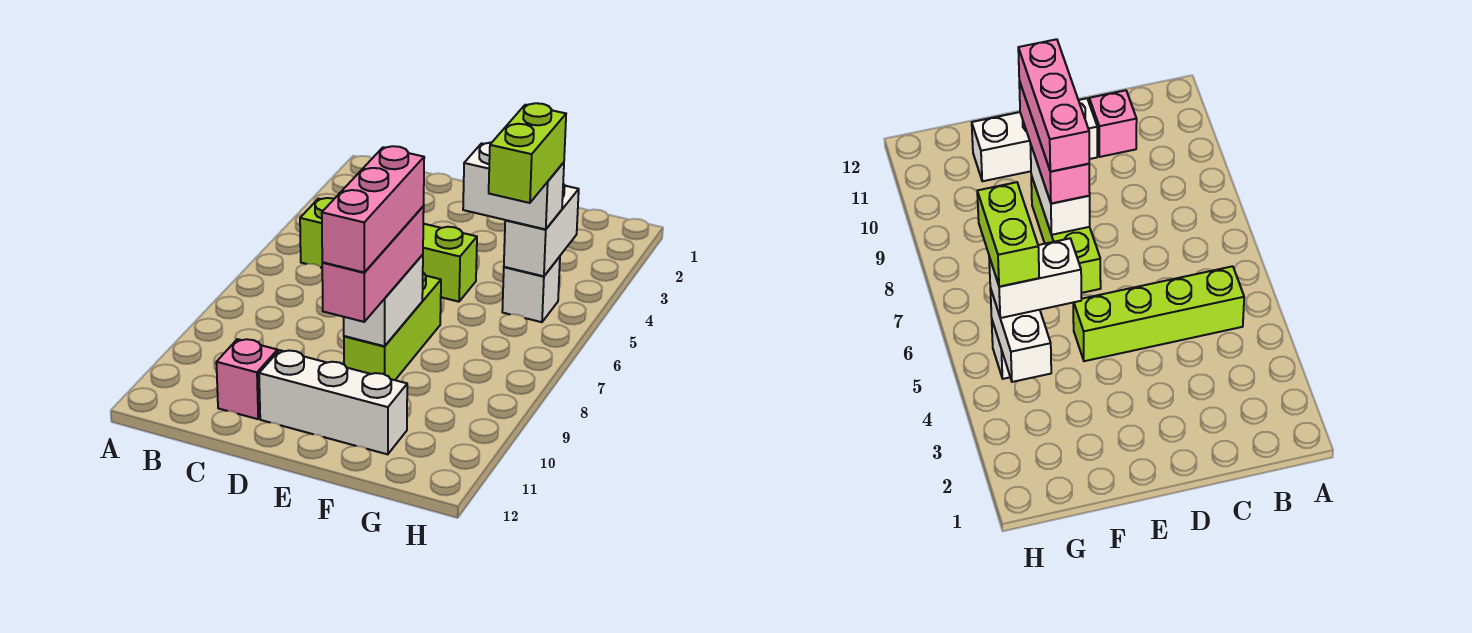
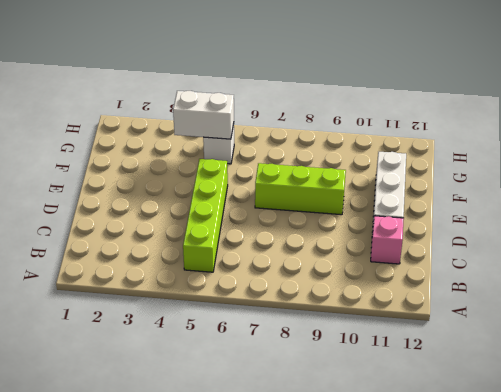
none -> white 1x2 brick [344,255,423,346]
none -> pink 1x3 brick [322,206,424,322]

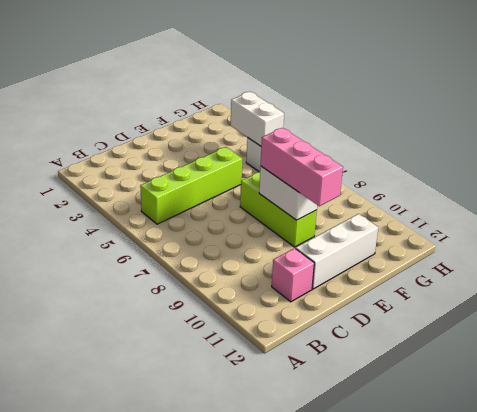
none -> white 1x2 brick [463,142,564,229]
none -> pink 1x3 brick [322,146,424,272]

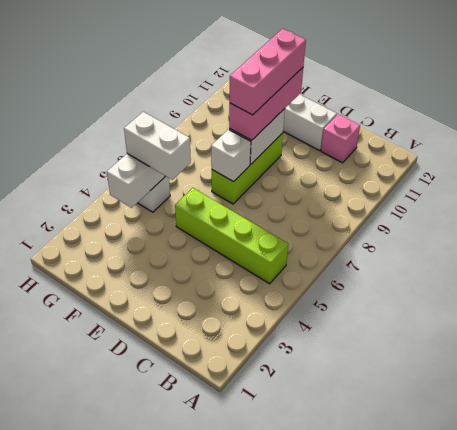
white 1x1 brick [211,129,251,182] -> none
none -> lime 1x2 brick [489,103,566,203]

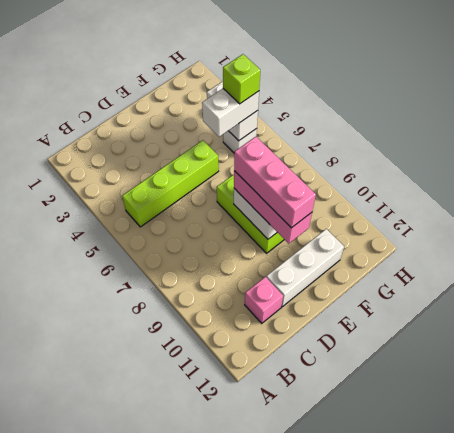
lime 1x1 brick [223,54,260,104] -> lime 1x2 brick [489,103,566,203]

